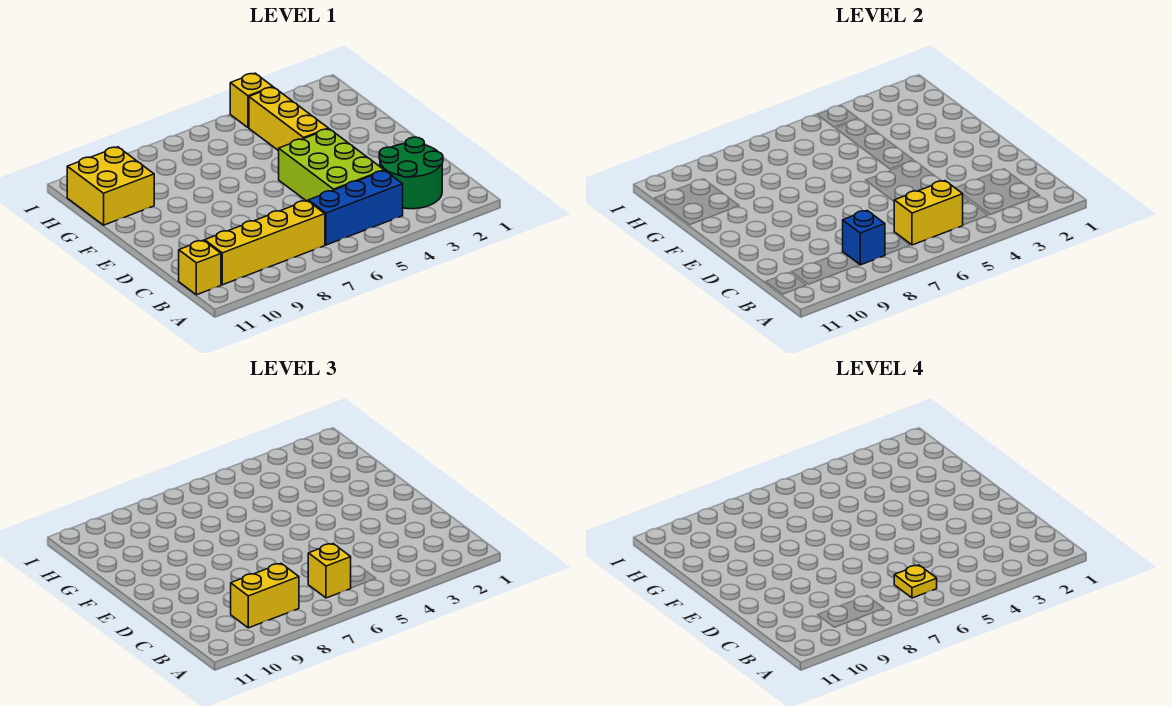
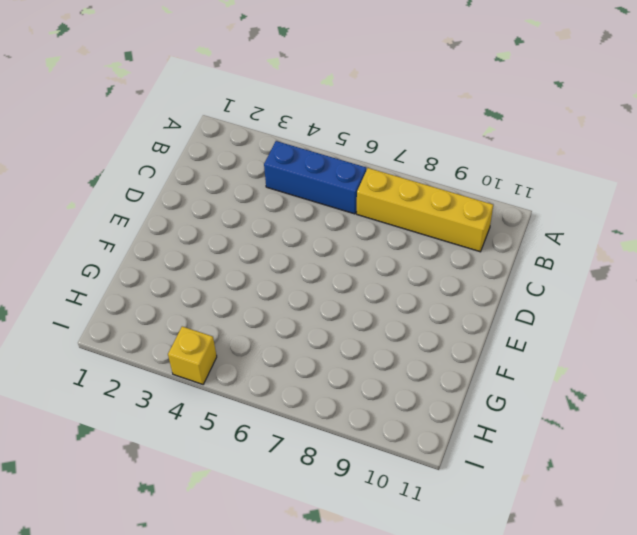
none -> green 2x2 round brick [379,137,443,209]
none -> yellow 1x1 brick [179,240,221,295]
none -> lime 2x3 brick [279,129,384,201]

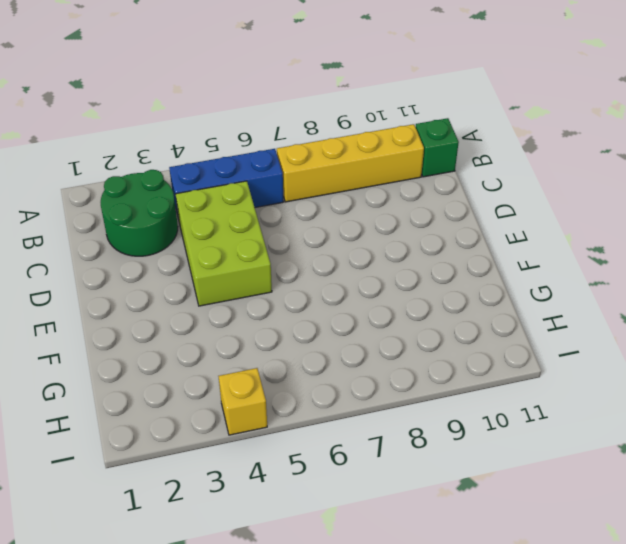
green 1x1 brick [416,118,459,177] -> yellow 1x1 brick [179,240,221,295]
none -> yellow 1x3 brick [249,87,328,151]
none -> yellow 2x2 brick [67,147,154,225]
none -> yellow 1x2 brick [894,181,963,245]

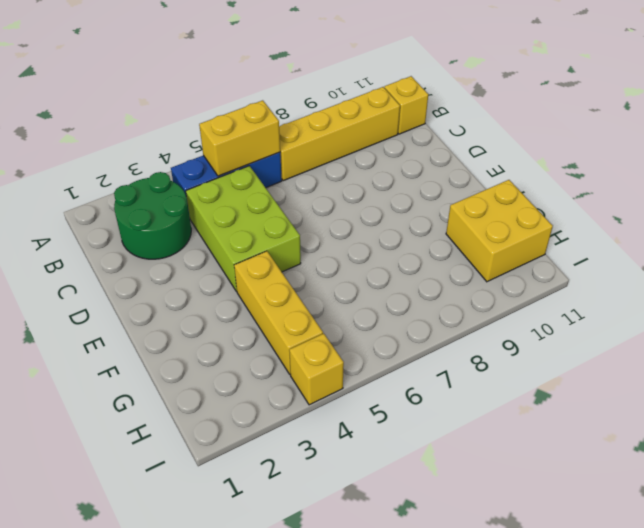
none -> blue 1x1 brick [843,211,885,265]
none -> yellow 1x1 brick [308,544,351,598]
none -> yellow 1x2 brick [231,564,299,628]

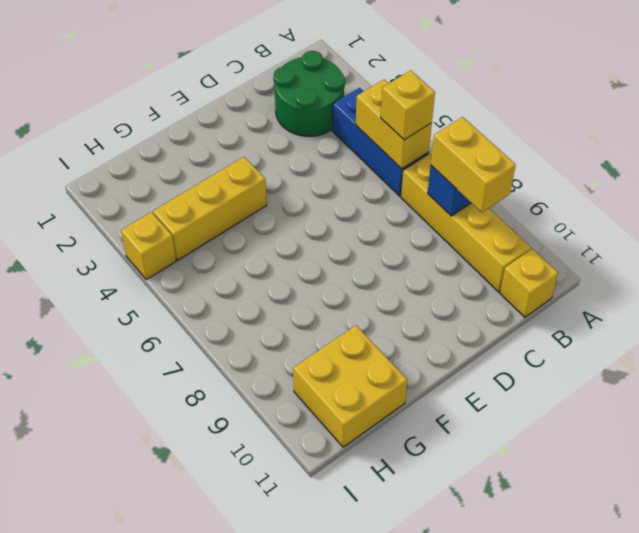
none -> lime 2x3 brick [279,129,384,201]
none -> yellow 1x1 plate [894,565,937,598]

